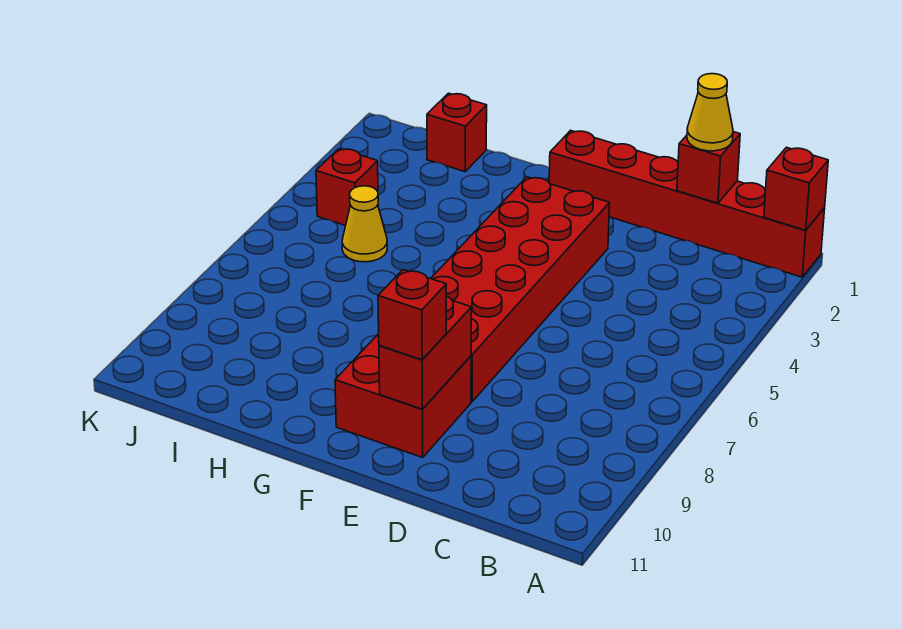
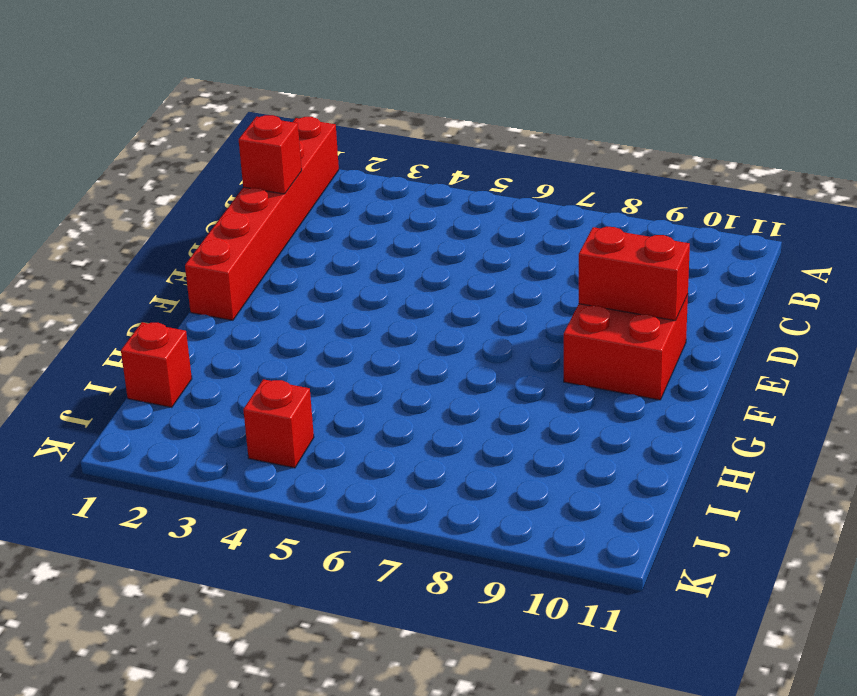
none -> red 2x6 brick [431,177,609,402]
none -> yellow 1x1 cone [342,186,387,262]

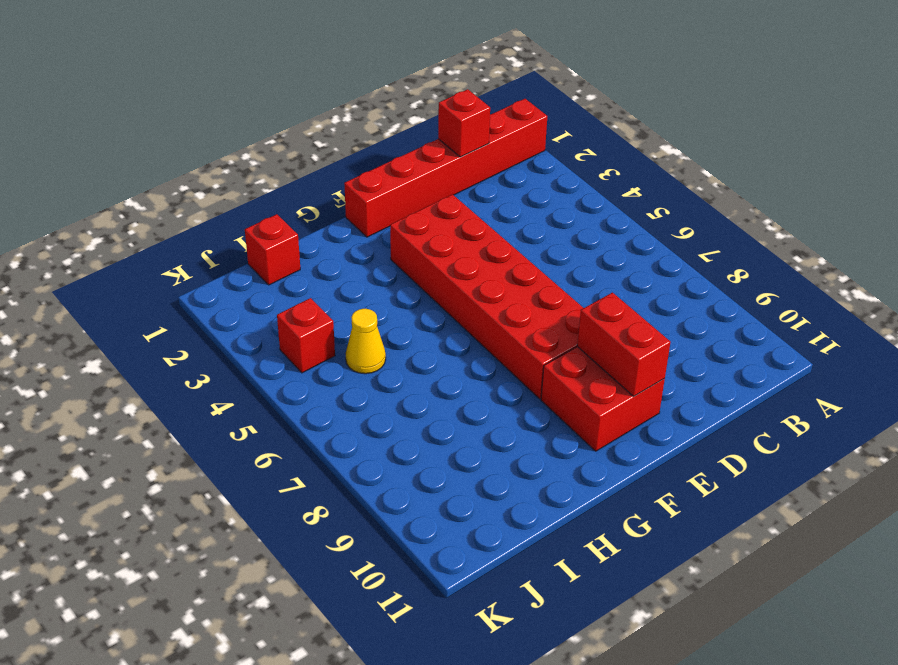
none -> red 1x1 brick [764,147,828,230]
none -> yellow 1x1 cone [687,74,733,151]

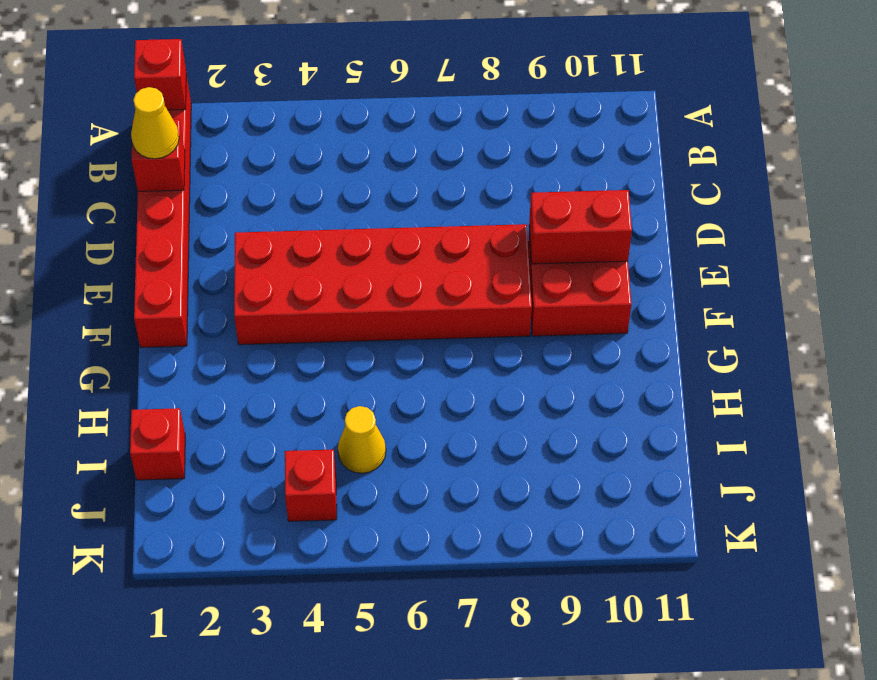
none -> red 1x1 brick [378,270,446,360]

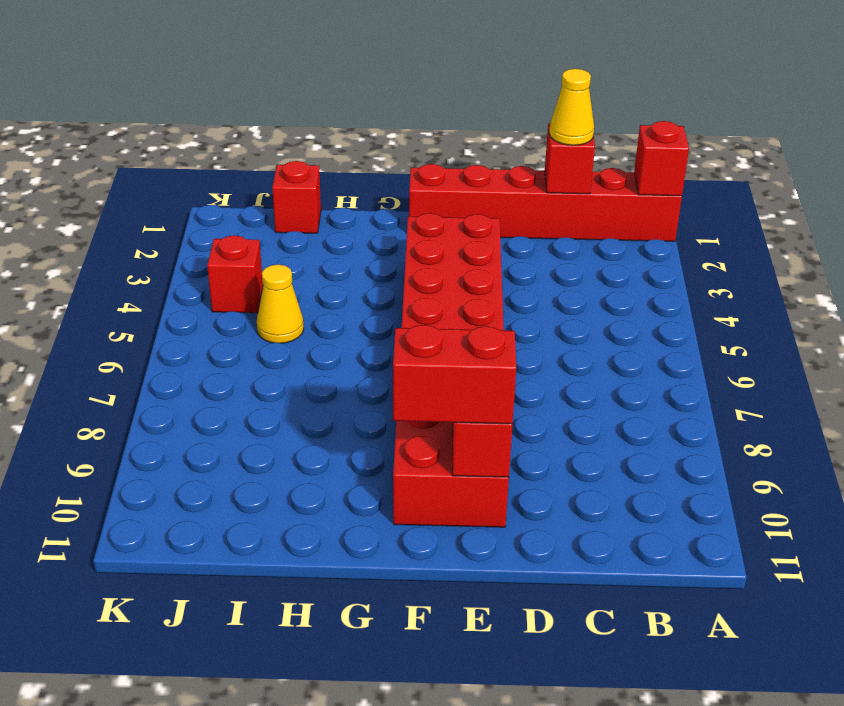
red 1x2 brick [393,325,516,424] -> red 1x1 brick [378,270,446,360]

